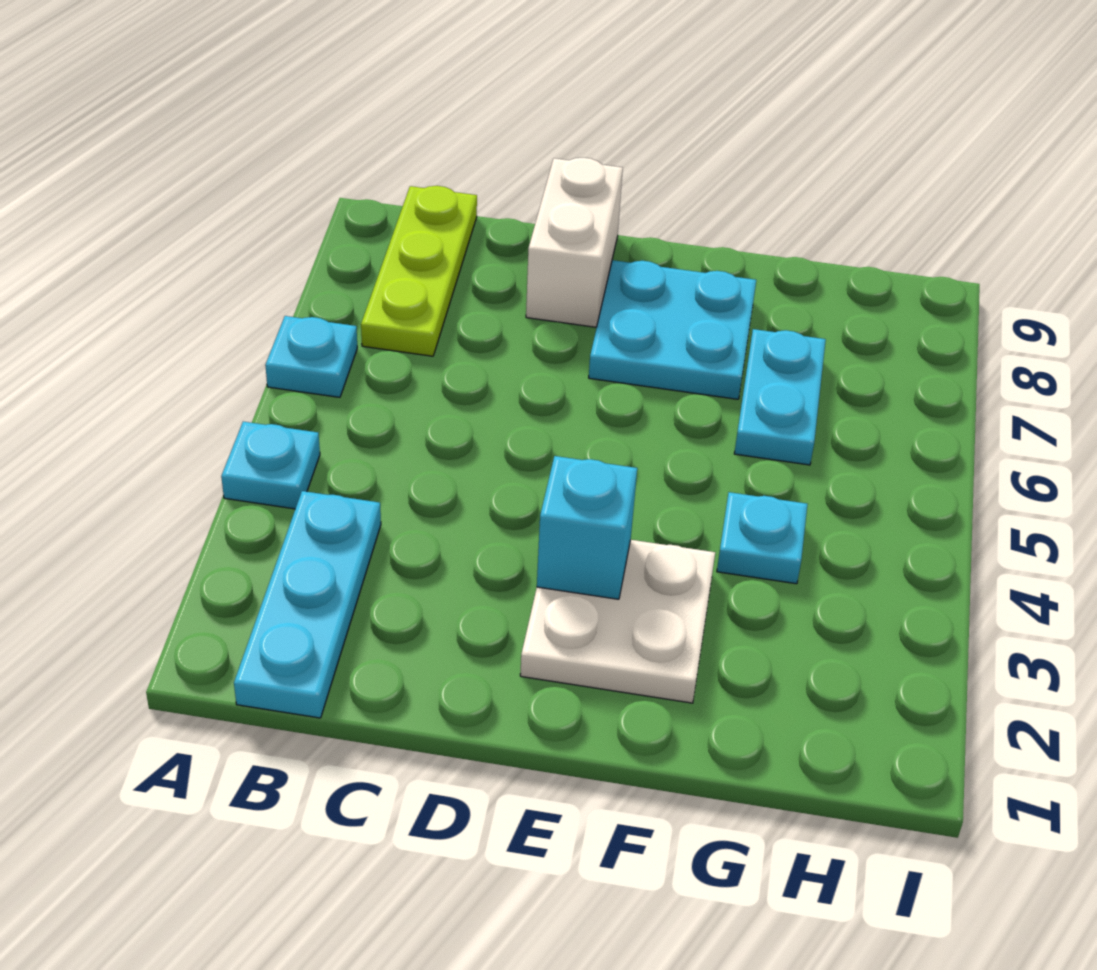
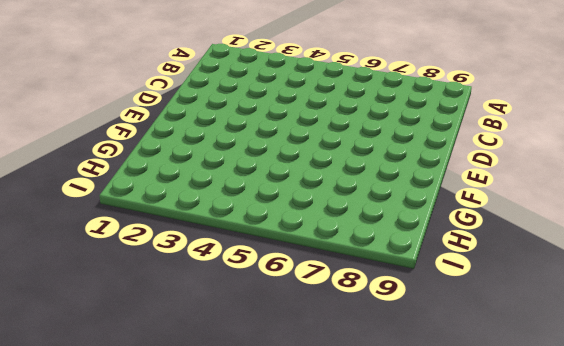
none -> cyan 1x1 plate [221,422,320,509]
none -> cyan 1x1 plate [265,316,357,397]

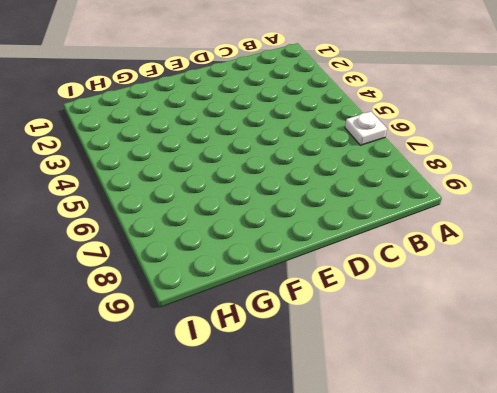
white 1x1 plate [345,112,387,145] -> cyan 1x1 plate [265,316,357,397]
none -> cyan 1x1 plate [221,422,320,509]
none -> cyan 1x3 plate [234,491,381,718]

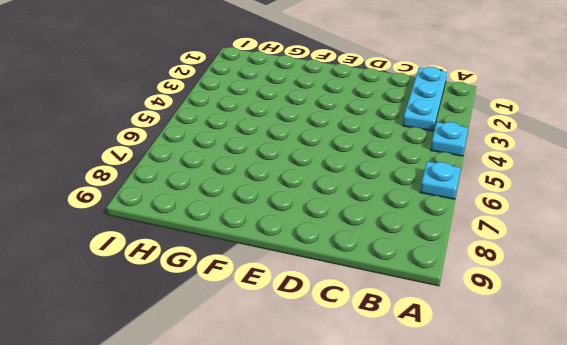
none -> lime 1x3 plate [361,186,477,356]
none -> white 1x2 brick [526,158,623,327]

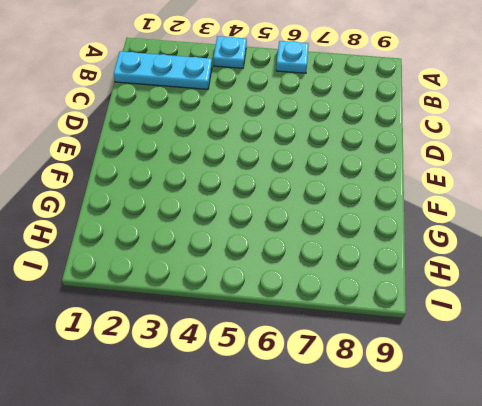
none -> lime 1x3 plate [361,186,477,356]
none -> white 1x2 brick [526,158,623,327]

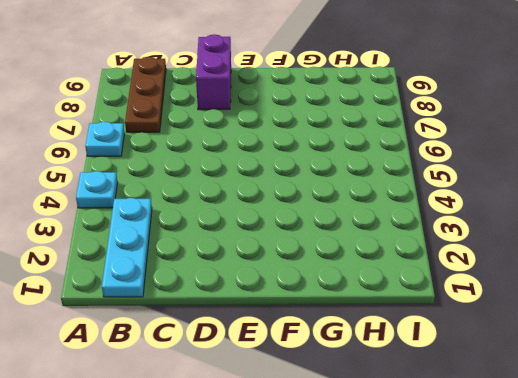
brown 1x3 plate [125,57,166,132] -> lime 1x3 plate [361,186,477,356]
purple 1x2 brick [196,34,231,110] -> white 1x2 brick [526,158,623,327]
none -> white 2x2 plate [520,540,715,703]
none -> cyan 2x2 plate [589,260,756,399]

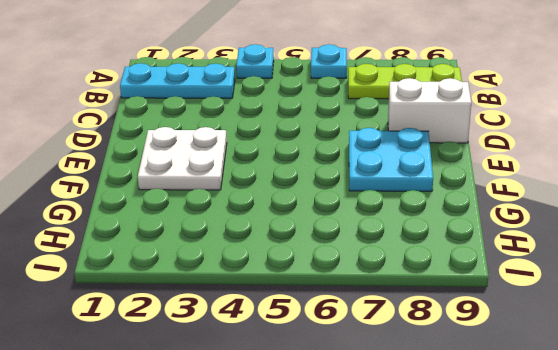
none -> cyan 1x1 plate [717,492,808,584]
none -> cyan 1x2 plate [734,329,826,465]

